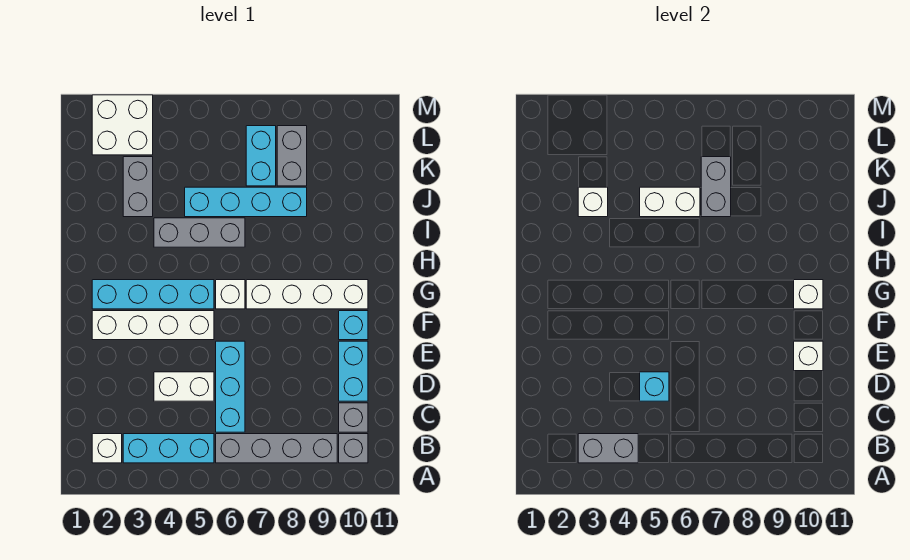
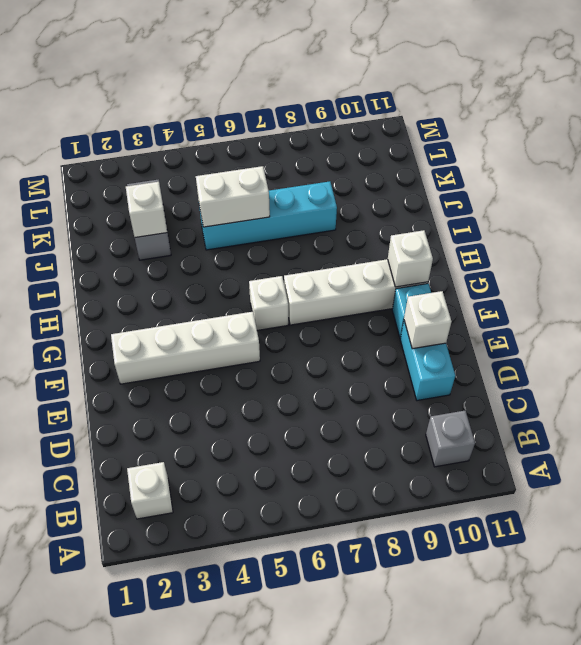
none -> cyan 1x3 brick [123,434,214,463]
none -> grey 1x4 brick [216,434,337,463]
none -> cyan 1x3 brick [216,341,245,432]

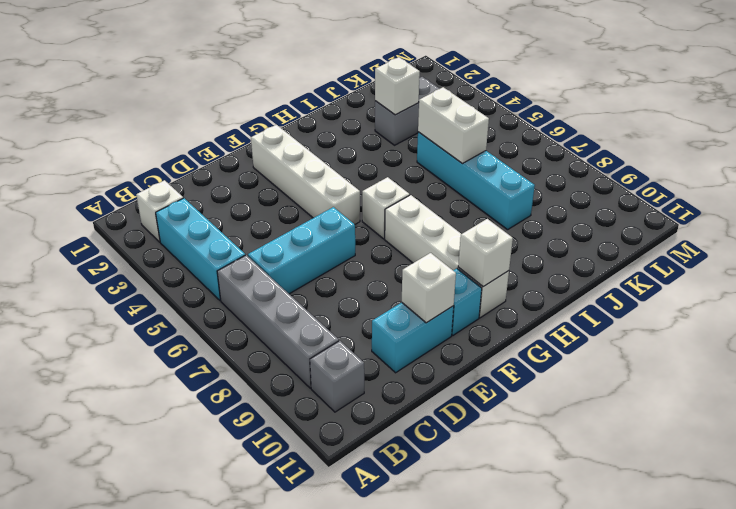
none -> grey 1x1 brick [339,403,368,432]
none -> white 1x2 brick [154,372,214,401]
none -> cyan 1x4 brick [92,280,214,309]

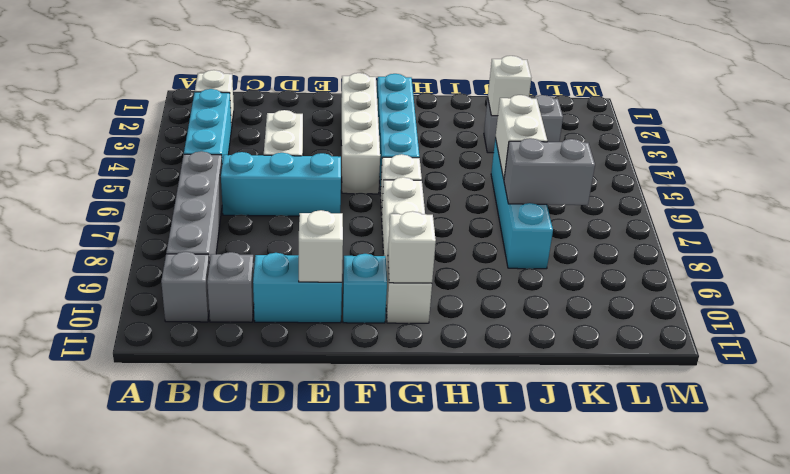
none -> grey 1x3 brick [154,218,245,247]
none -> cyan 1x2 brick [246,126,276,186]
none -> grey 1x2 brick [277,126,307,186]

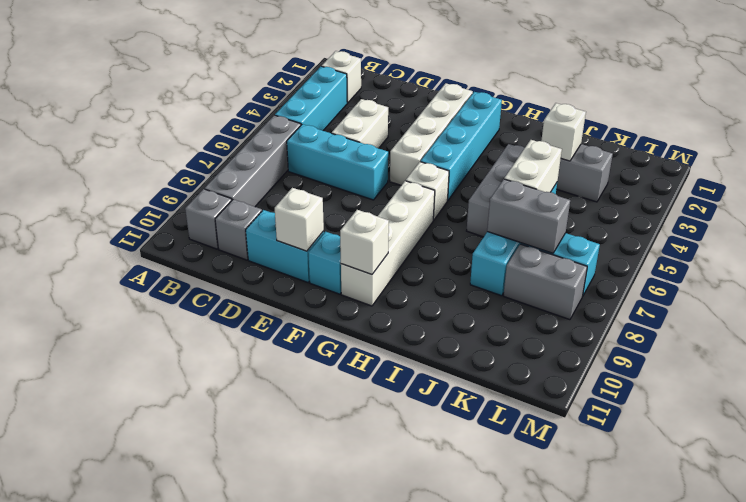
none -> white 2x2 brick [92,95,153,155]
none -> grey 1x2 brick [578,434,638,463]
none -> cyan 1x1 brick [640,372,669,401]

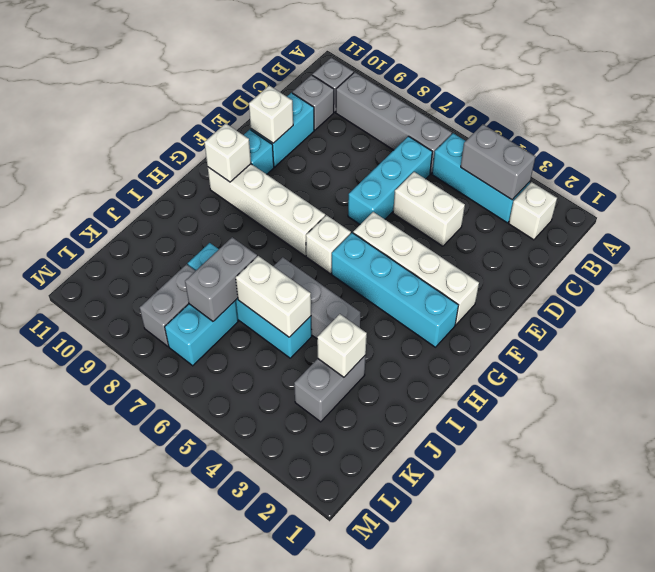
none -> white 2x2 brick [92,95,153,155]
none -> cyan 1x1 brick [640,372,669,401]

